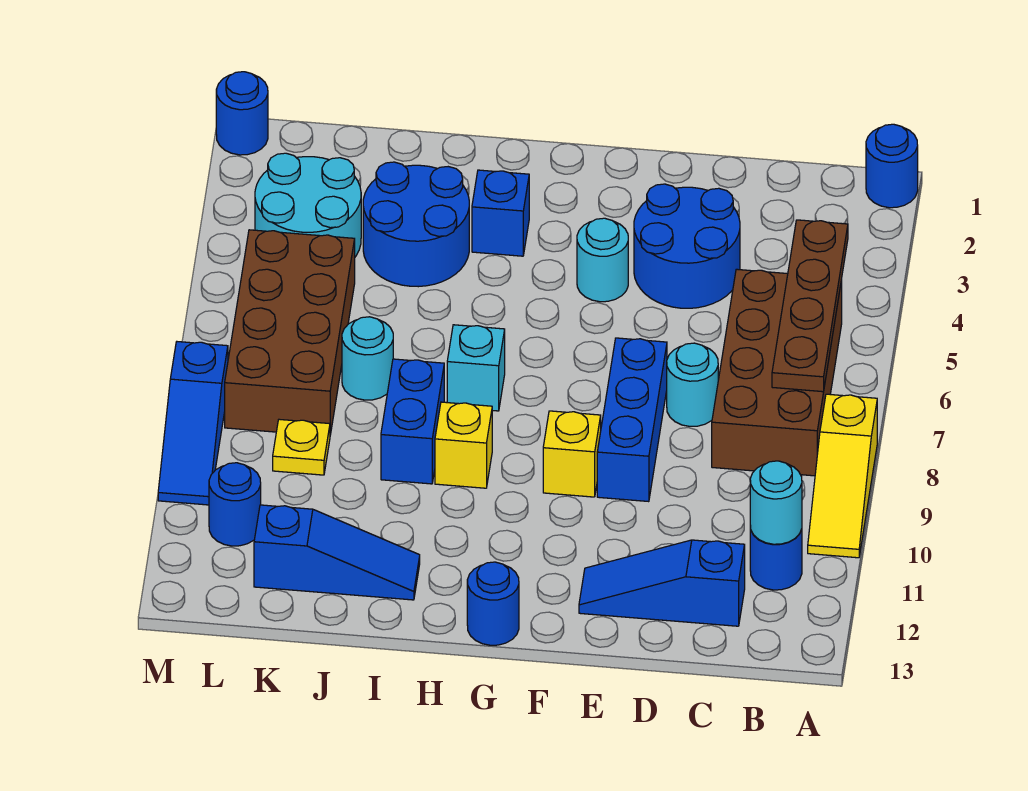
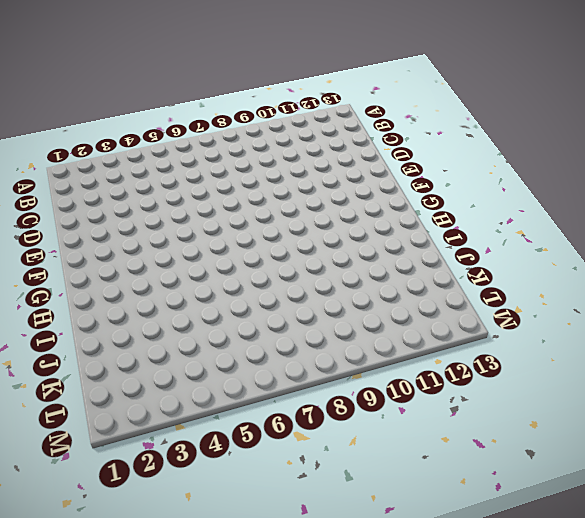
none -> blue 1x1 round brick [866,124,918,208]
none -> yellow 1x3 slope [808,394,877,558]
none -> brown 2x4 brick [712,269,842,476]

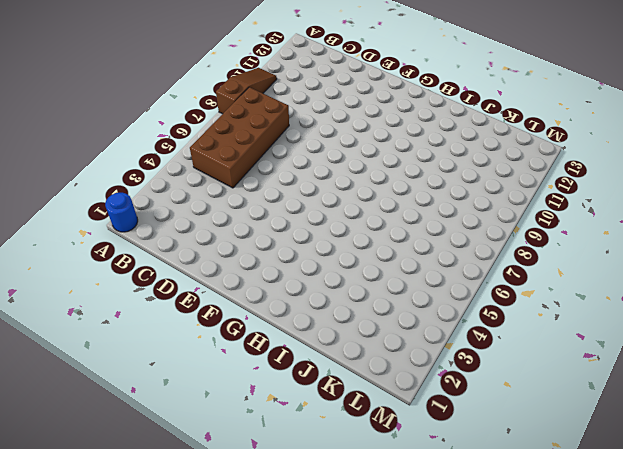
brown 1x3 slope [216,68,277,114] -> yellow 1x3 slope [808,394,877,558]
none -> blue 1x1 round brick [750,526,802,590]
none -> blue 1x3 slope [579,540,745,626]
none -> blue 2x2 round brick [634,184,740,308]

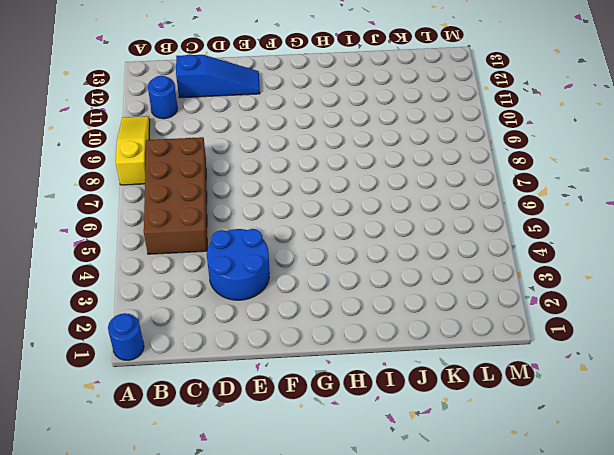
none -> cyan 1x1 round brick [667,343,718,426]
none -> blue 1x3 brick [597,338,667,502]
none -> cyan 1x1 round brick [577,218,628,302]

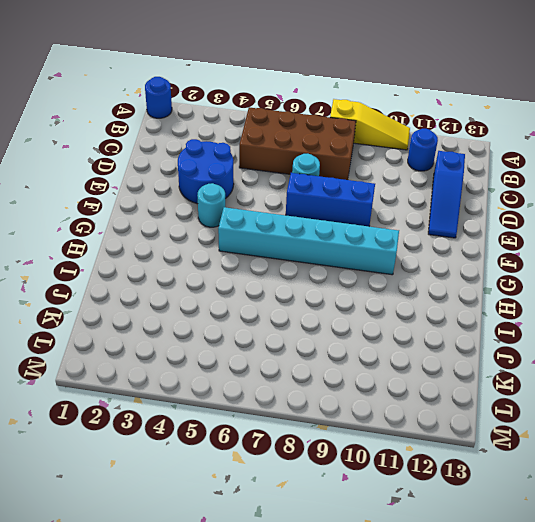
cyan 1x6 brick [218,207,399,275] -> none
none -> yellow 1x1 brick [543,411,601,497]
none -> blue 1x1 round brick [467,562,519,645]
none -> blue 1x1 brick [472,170,529,256]

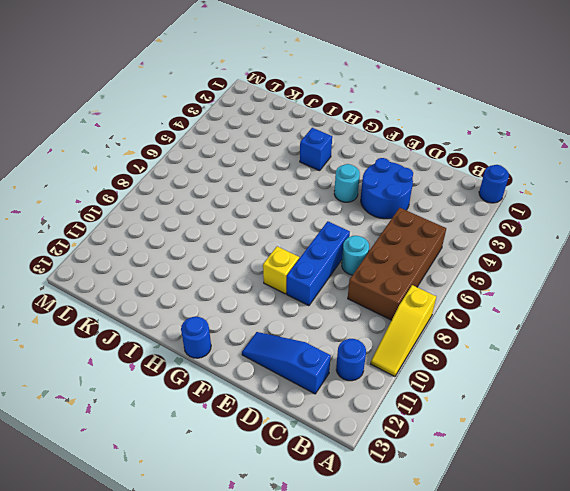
none -> cyan 1x1 brick [447,325,505,411]
none -> yellow 1x1 brick [435,402,492,488]
none -> blue 2x2 round brick [363,162,469,287]

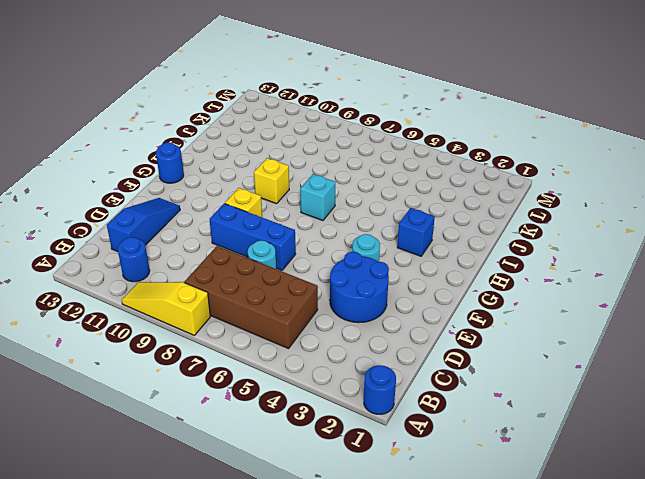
none -> blue 2x2 round brick [363,162,469,287]
none -> blue 1x2 brick [381,359,444,484]
none -> blue 1x3 slope [254,505,420,600]

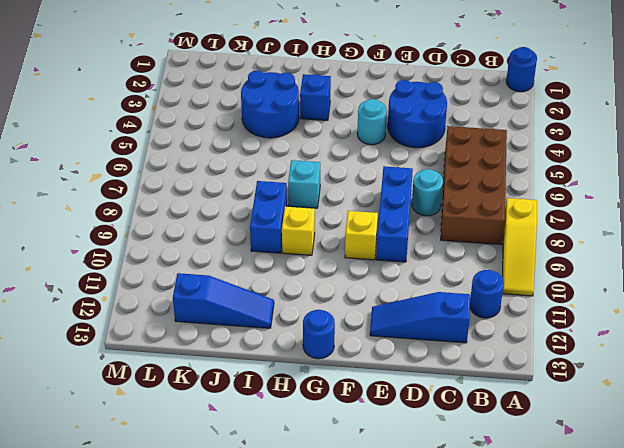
none -> cyan 1x1 round brick [342,317,393,400]
none -> cyan 2x2 round brick [255,153,361,257]
none -> brown 2x4 brick [225,230,355,435]

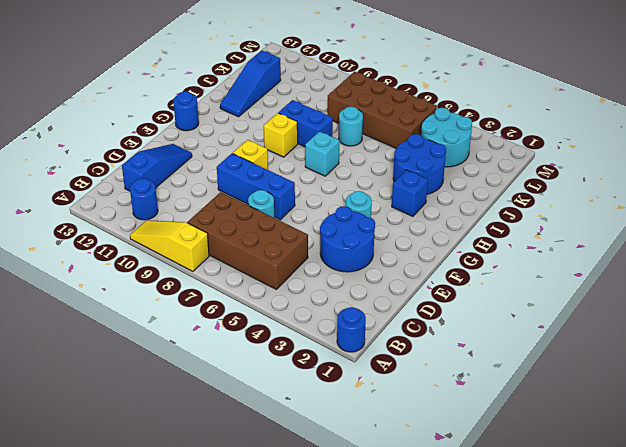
none -> yellow 1x1 plate [273,419,330,475]
none -> blue 1x1 round brick [209,463,261,546]
none -> blue 1x1 round brick [216,72,268,155]

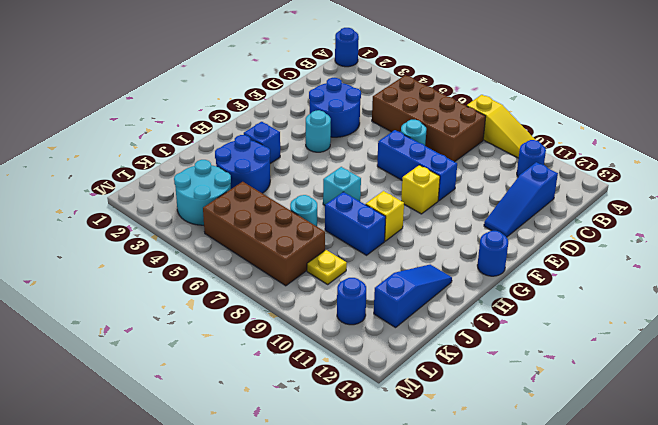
none -> blue 1x1 round brick [216,72,268,155]
none -> blue 1x3 slope [158,342,228,505]
none -> brown 1x4 plate [772,220,848,392]

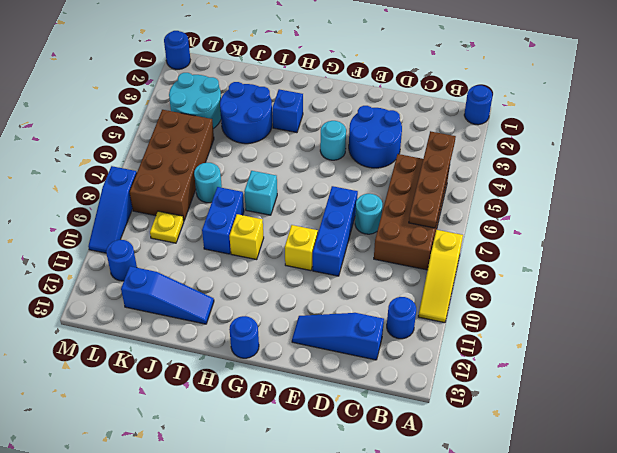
none -> cyan 1x1 round brick [750,461,802,544]

